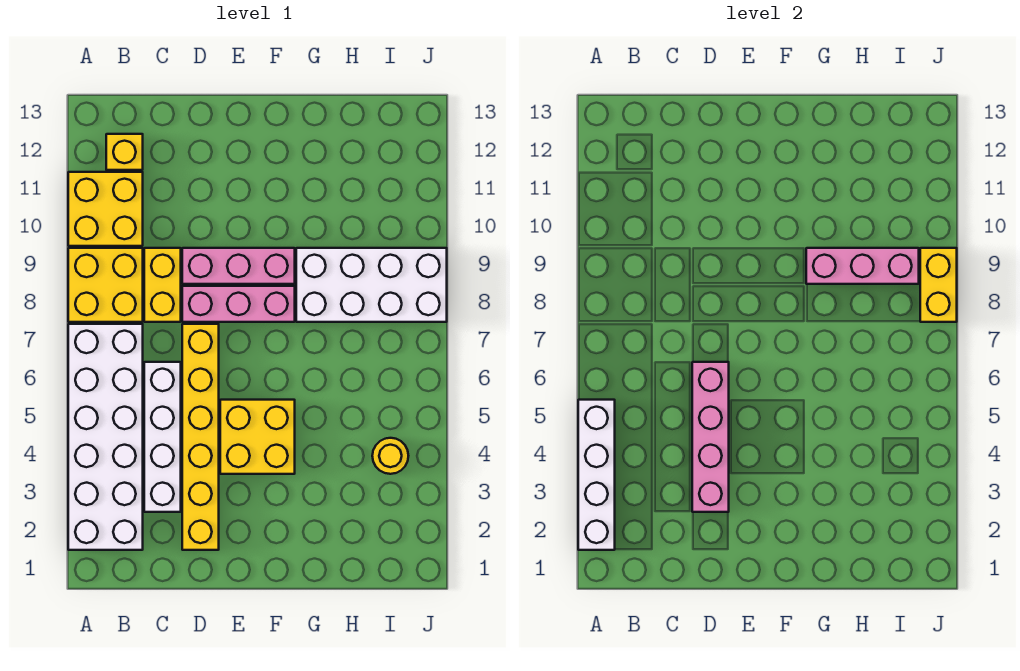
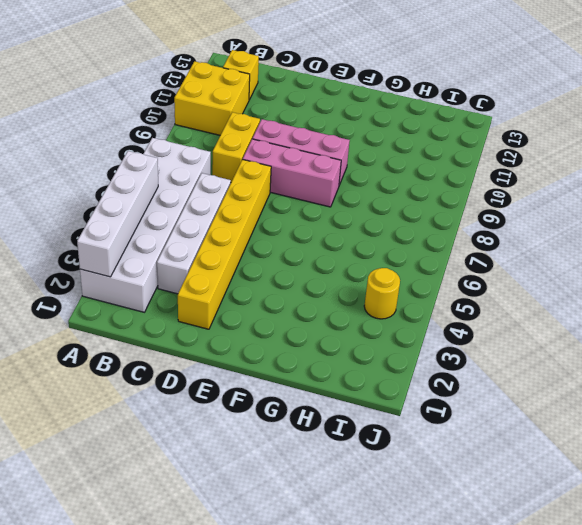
none -> yellow 2x2 brick [68,248,143,322]
none -> yellow 2x2 brick [220,400,295,474]
none -> white 2x4 brick [296,248,447,322]

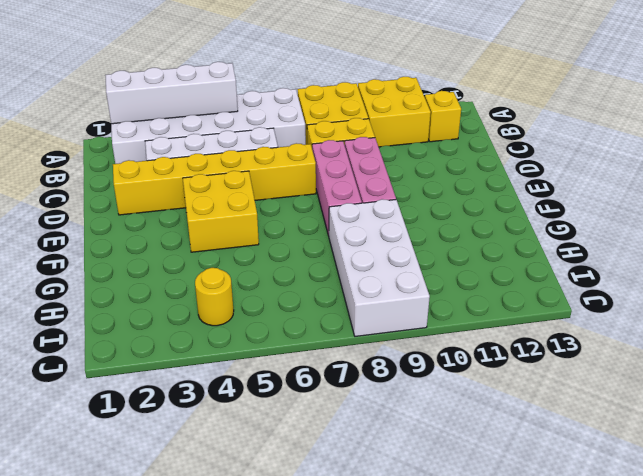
none -> pink 1x4 brick [692,362,729,512]
none -> pink 1x3 brick [806,248,919,284]
none -> yellow 1x2 brick [920,248,957,322]

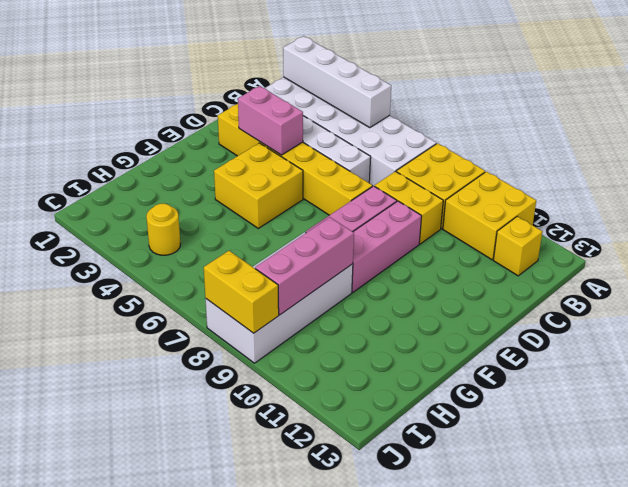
pink 1x2 brick [238,86,303,155] -> pink 1x4 brick [692,362,729,512]

